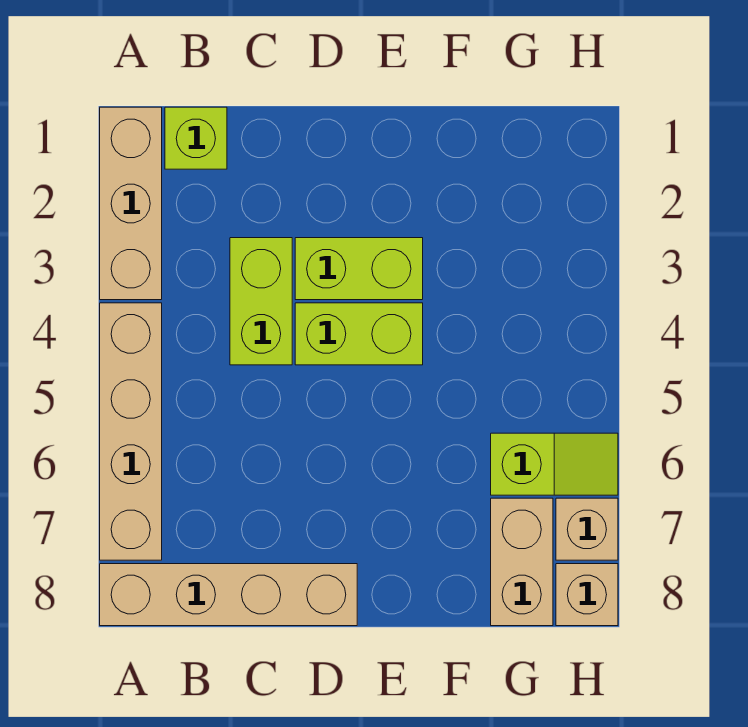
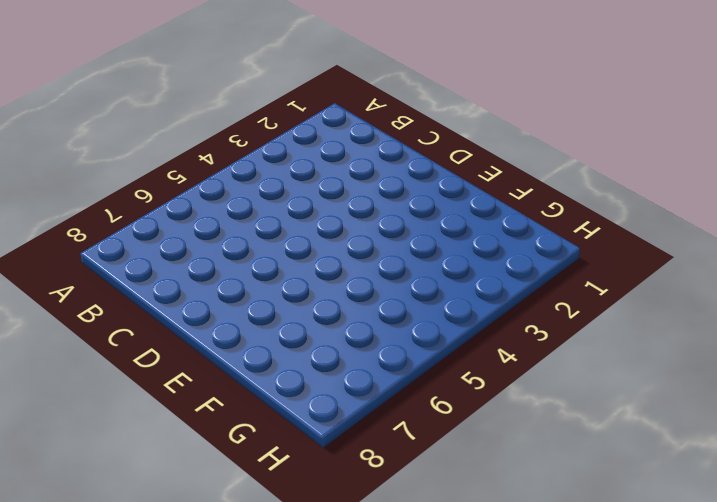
none -> tan 1x3 brick [100,107,162,300]
none -> tan 1x4 brick [100,303,162,560]

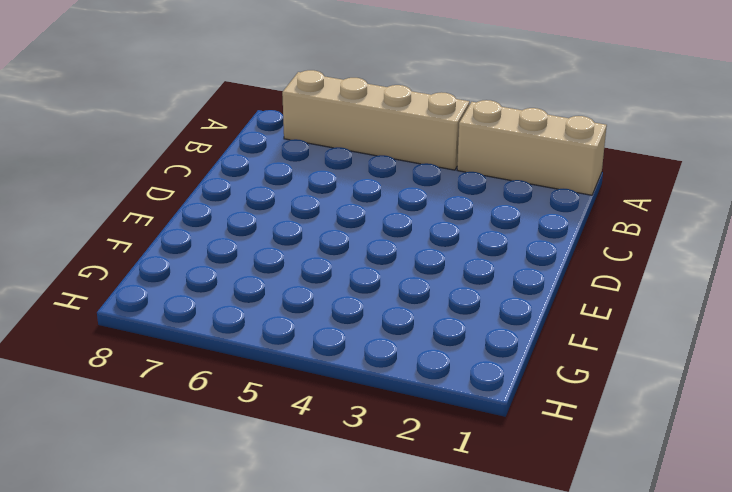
none -> tan 1x4 brick [100,564,357,626]
none -> lime 1x1 brick [165,107,227,169]

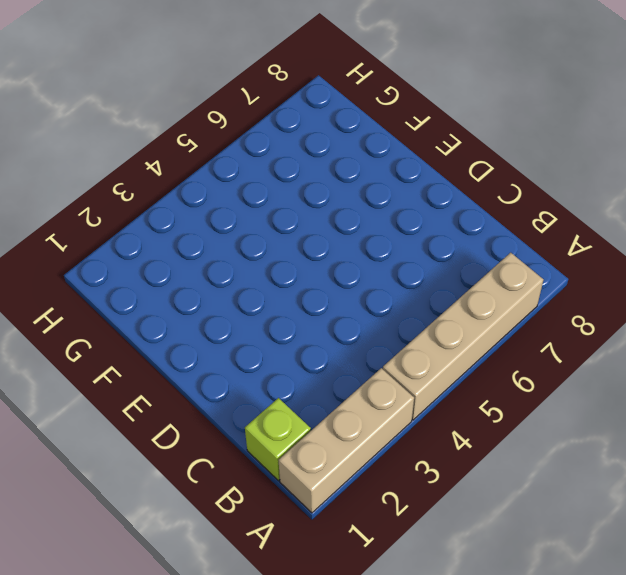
none -> tan 1x4 brick [100,564,357,626]
none -> lime 1x2 brick [230,238,292,365]

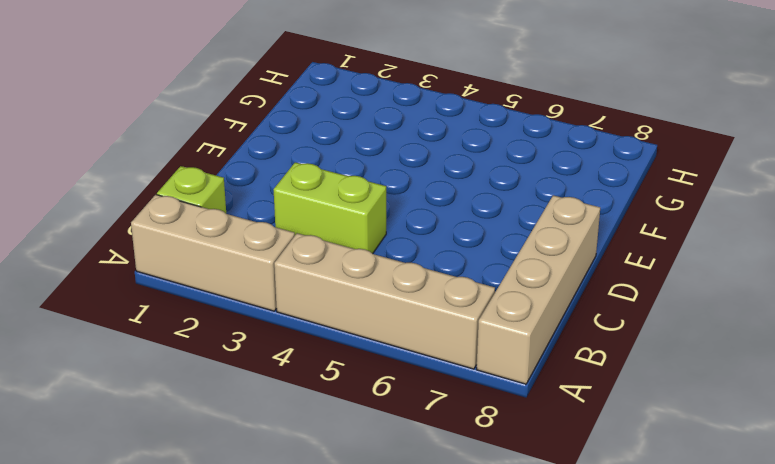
none -> lime 1x2 brick [295,238,423,300]
none -> lime 1x2 brick [295,303,423,365]

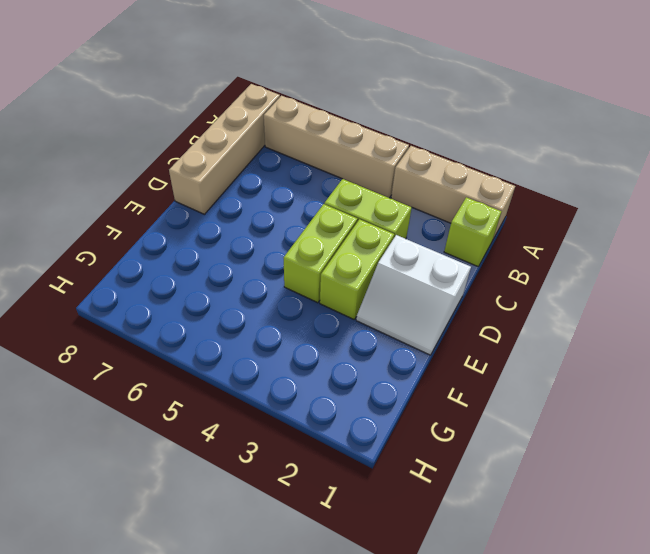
white 2x2 slope [356,235,471,355] -> none
none -> lime 1x2 slope [491,433,618,495]
none -> tan 1x2 brick [491,498,553,626]

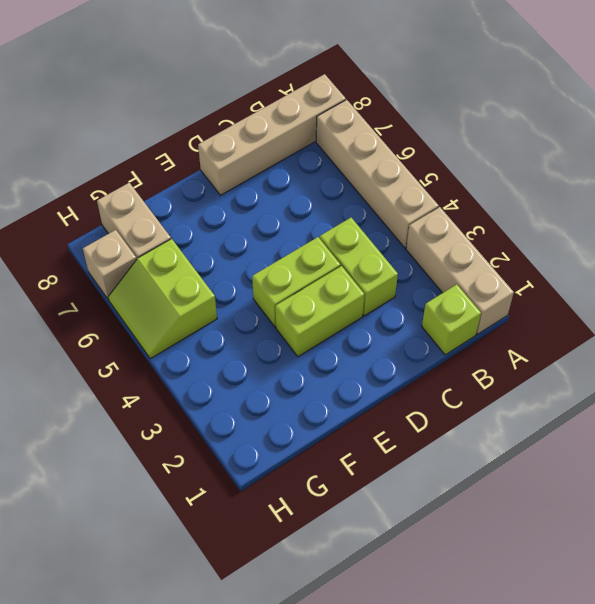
lime 2x2 slope [108,239,217,359] -> lime 1x2 slope [491,433,618,495]
none -> tan 1x1 brick [556,564,618,626]

